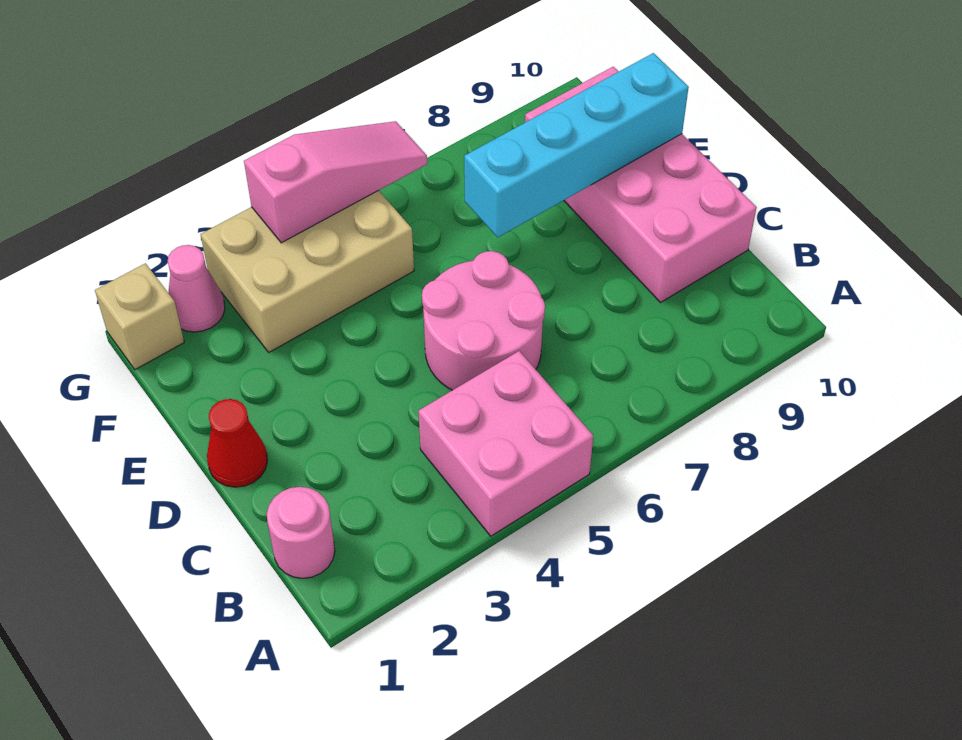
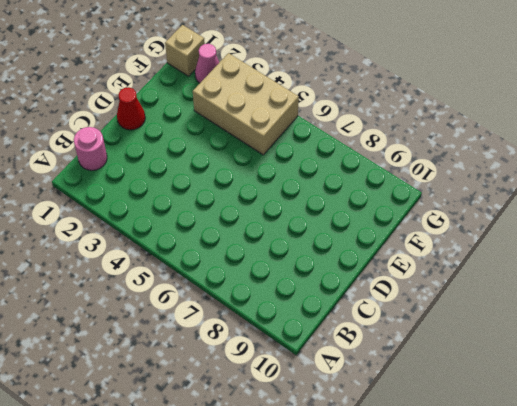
none -> pink 2x2 brick [419,351,593,536]
none -> pink 2x2 round brick [422,251,545,390]

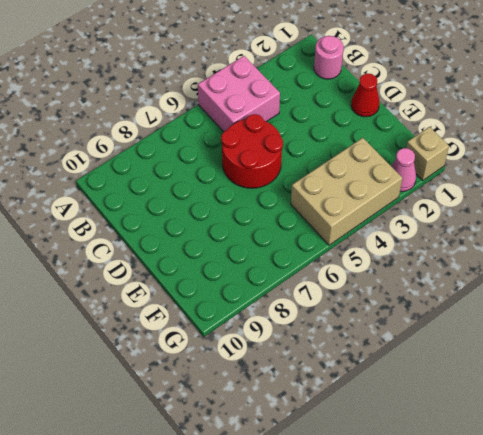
red 2x2 round brick [221,114,283,188] -> pink 2x2 round brick [422,251,545,390]
none -> pink 2x4 brick [525,67,757,302]
none -> cyan 1x4 brick [464,53,689,237]

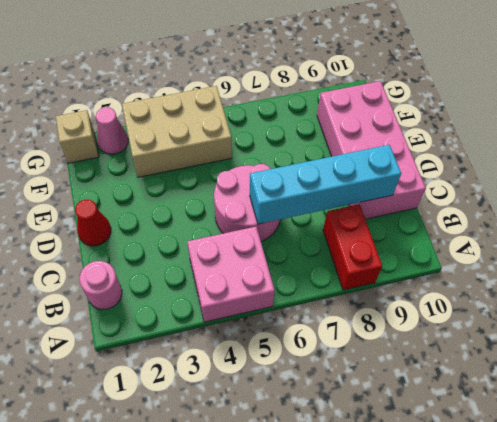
red 1x2 brick [323,204,382,290] -> none
cyan 1x4 brick [250,145,401,224] -> cyan 1x4 brick moved to [464,53,689,237]
none -> pink 1x3 slope [244,121,427,243]

